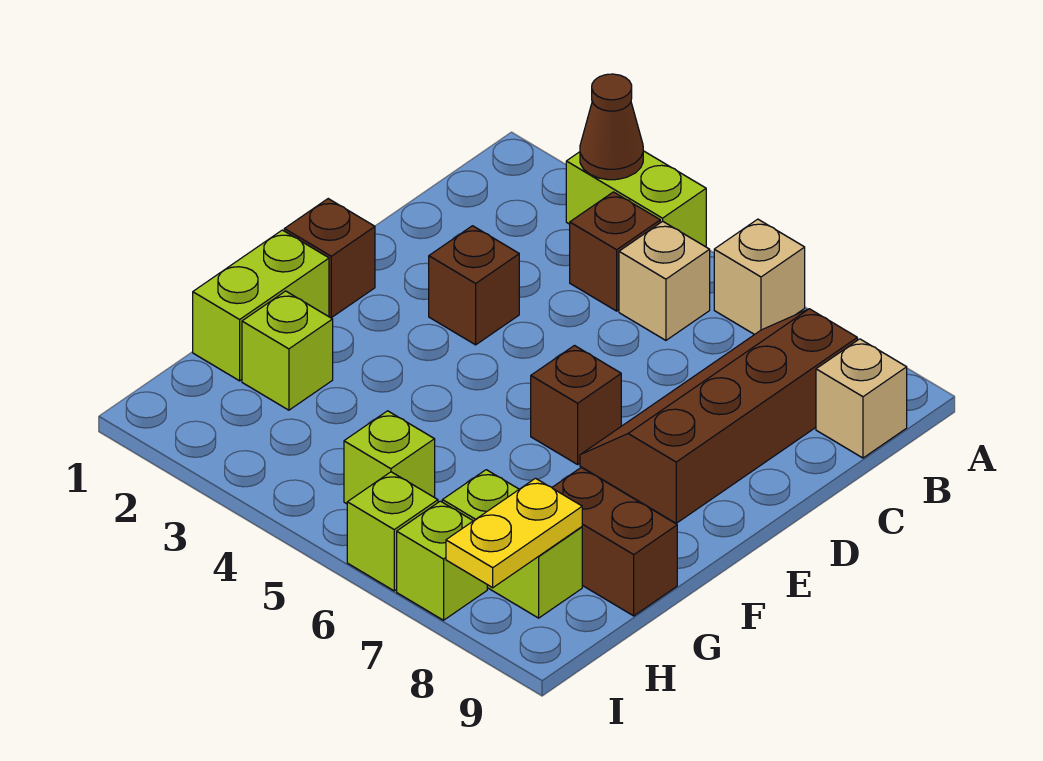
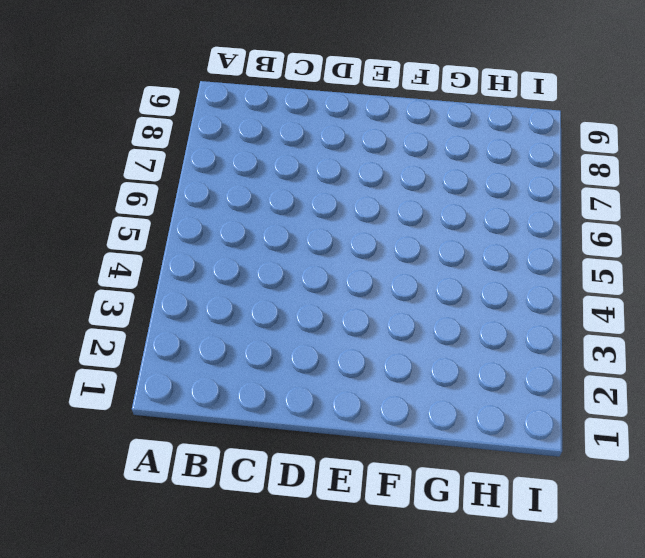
none -> lime 1x2 brick [566,151,706,247]
none -> tan 1x1 brick [714,219,805,335]
none -> brown 1x1 brick [570,192,660,311]

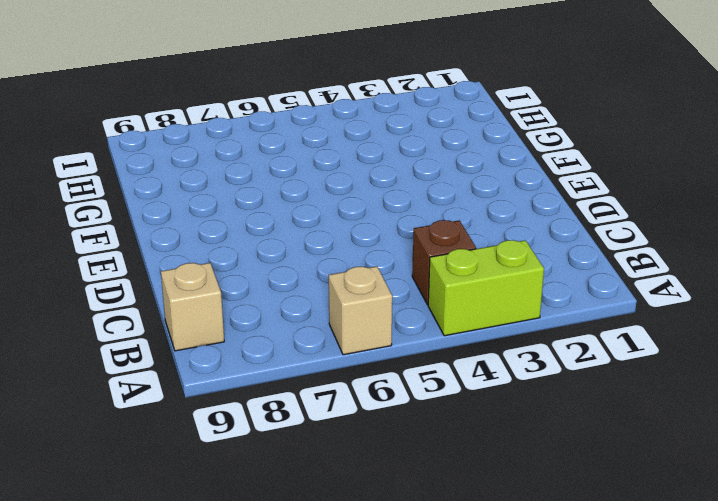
none -> tan 1x1 brick [619,221,710,340]
none -> brown 2x4 slope [580,309,857,523]
none -> brown 1x1 brick [429,226,519,345]

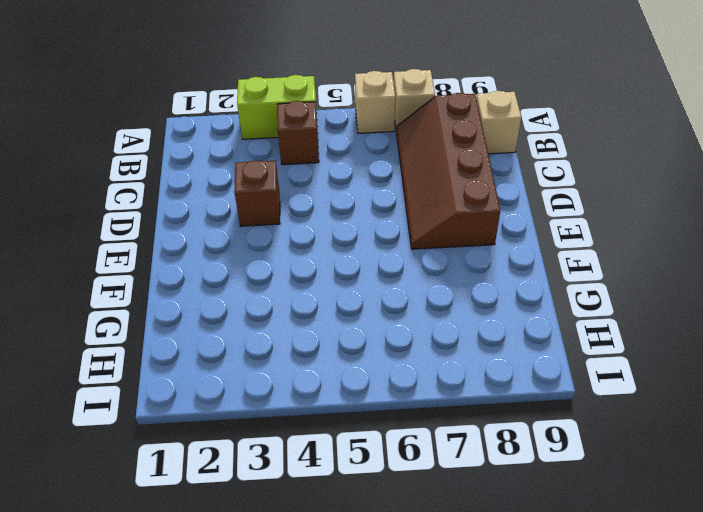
tan 1x1 brick [394,69,435,128] -> tan 1x1 brick moved to [619,221,710,340]
none -> brown 1x1 brick [284,199,375,318]
none -> brown 1x1 brick [531,346,621,464]
none -> lime 1x2 brick [193,230,329,381]

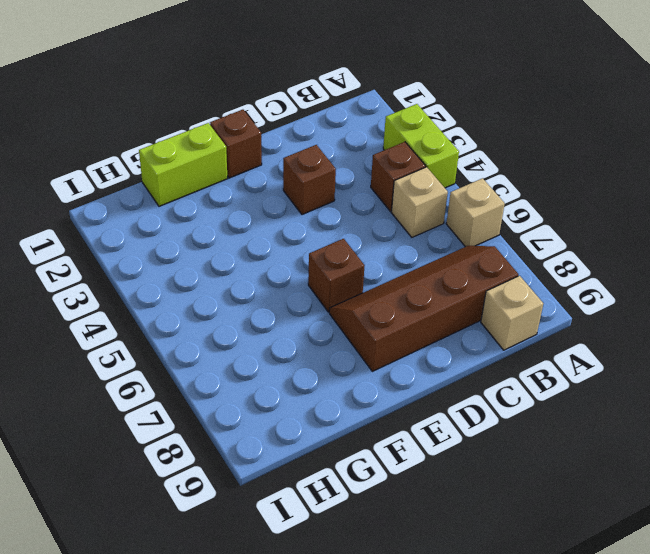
none -> lime 1x1 brick [242,291,333,410]
none -> brown 1x2 brick [552,467,677,616]
none -> lime 1x1 brick [344,411,435,504]

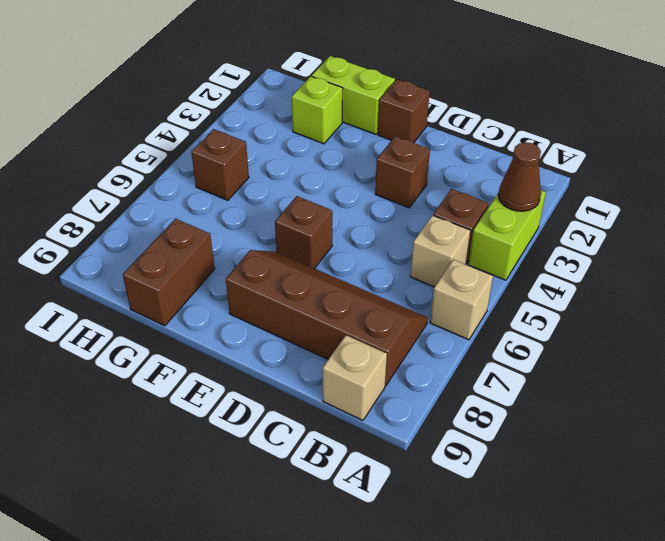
brown 1x1 brick [191,129,249,200] -> lime 1x1 brick [344,411,435,504]
none -> lime 1x2 brick [442,470,582,618]
none -> lime 1x1 brick [347,472,438,591]
none -> lime 1x1 brick [397,501,487,620]

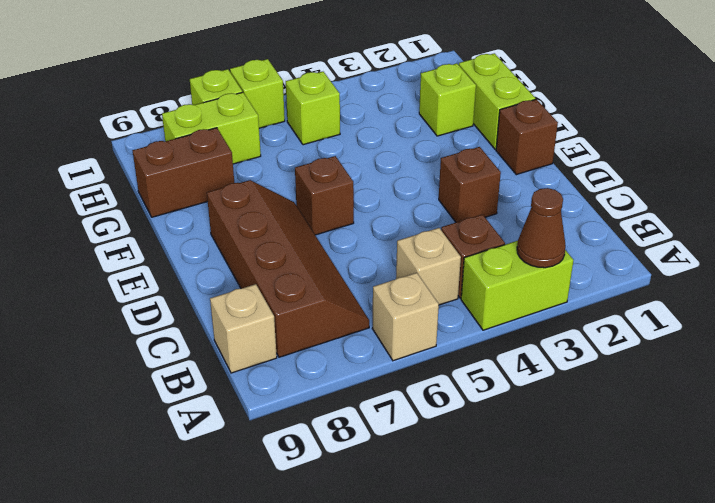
none -> yellow 1x2 plate [446,478,582,588]

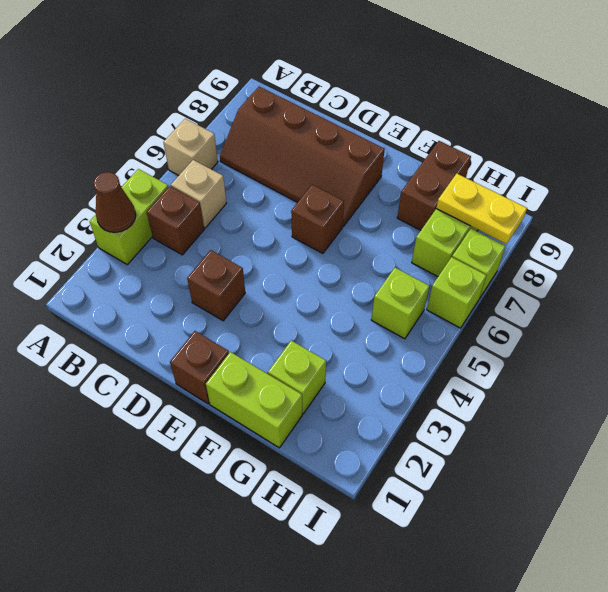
none -> tan 1x1 brick [816,339,907,458]

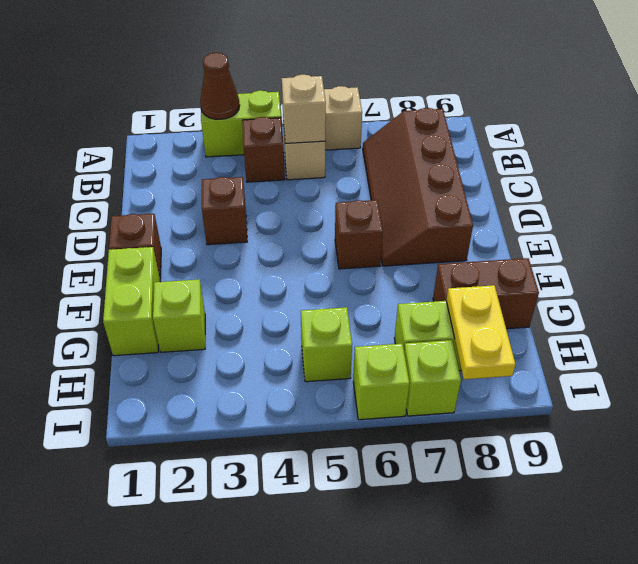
tan 1x1 brick [282,74,326,143] -> tan 1x1 brick moved to [816,339,907,458]

